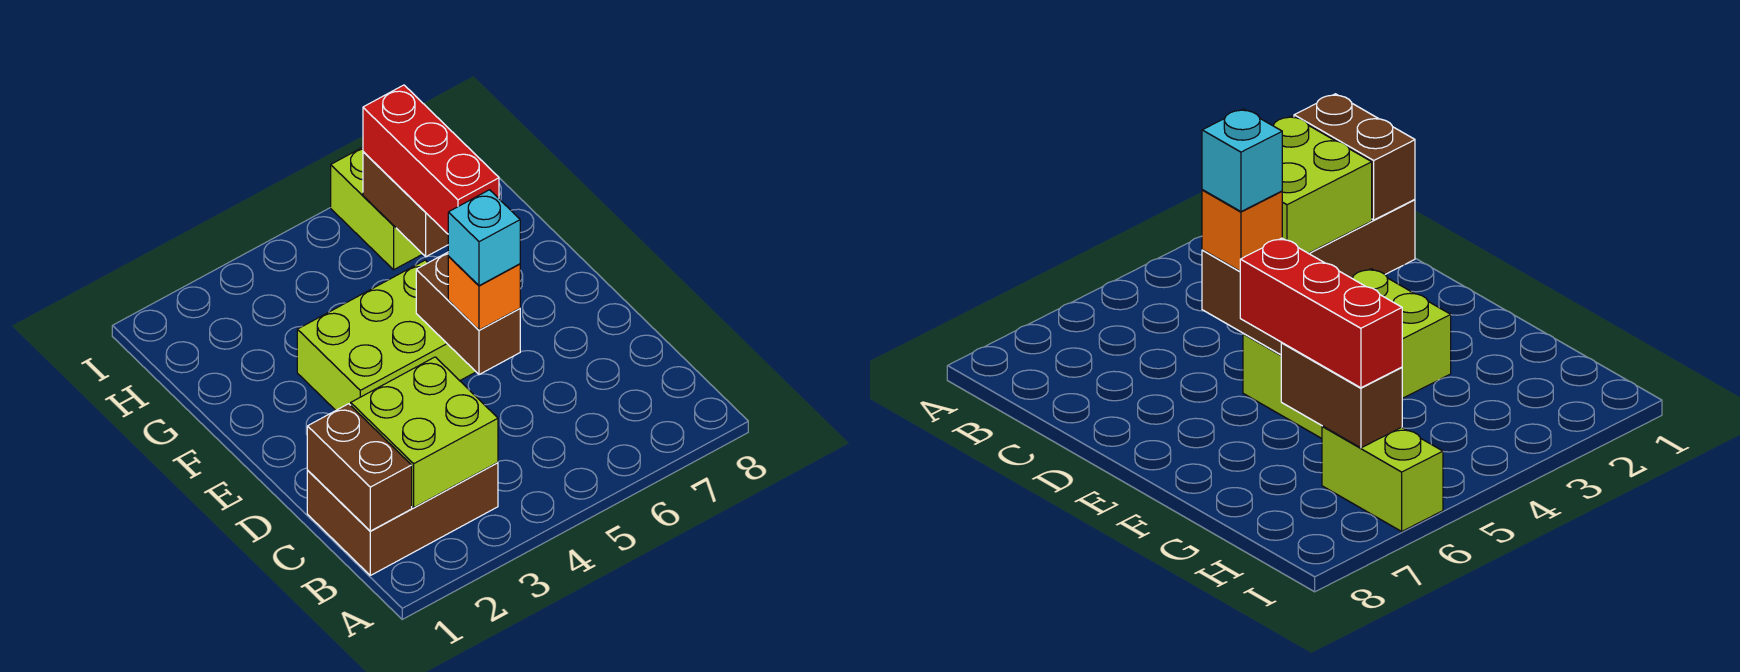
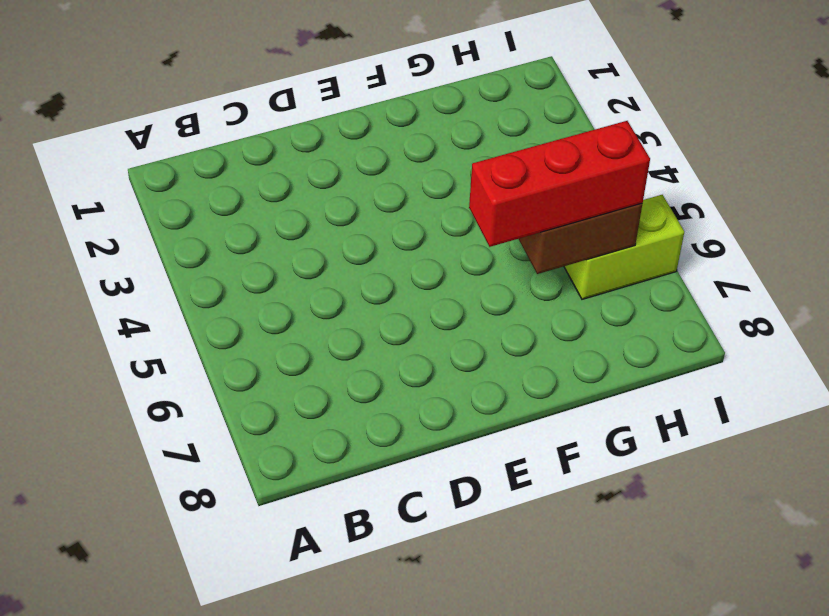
none -> brown 2x3 brick [307,463,498,575]
none -> lime 2x3 brick [297,260,476,410]

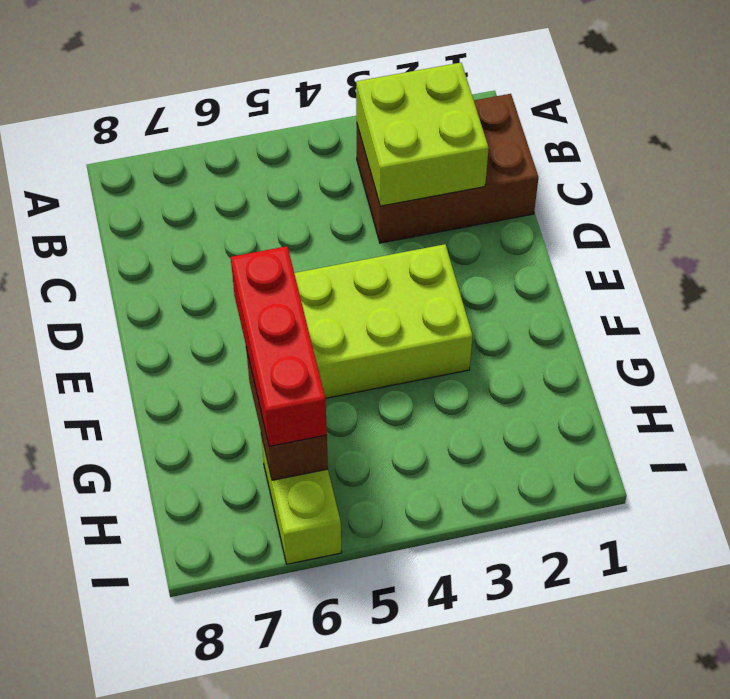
none -> brown 1x2 brick [307,404,412,531]
none -> brown 1x2 brick [416,252,520,375]

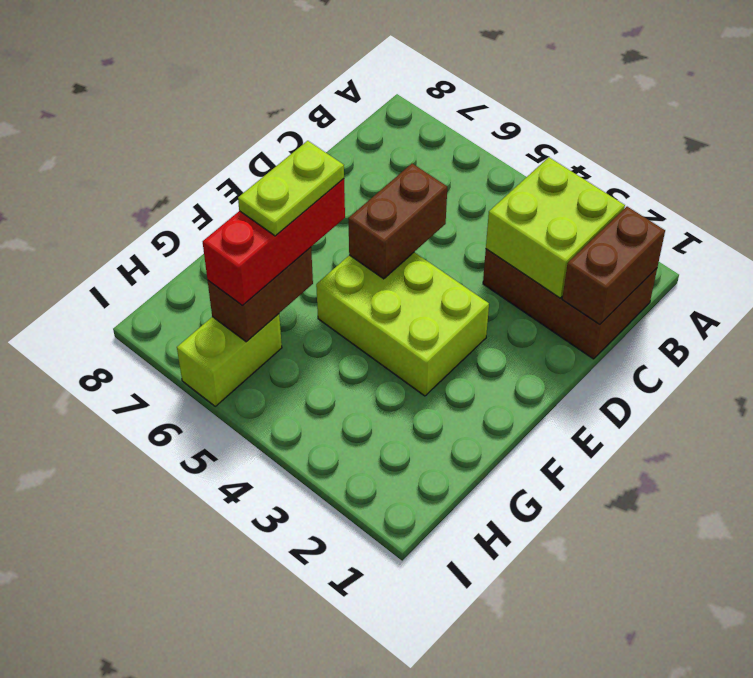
lime 1x2 plate [238,141,344,236] -> none
none -> orange 1x1 brick [448,257,520,330]
none -> cyan 1x1 brick [448,190,520,286]

